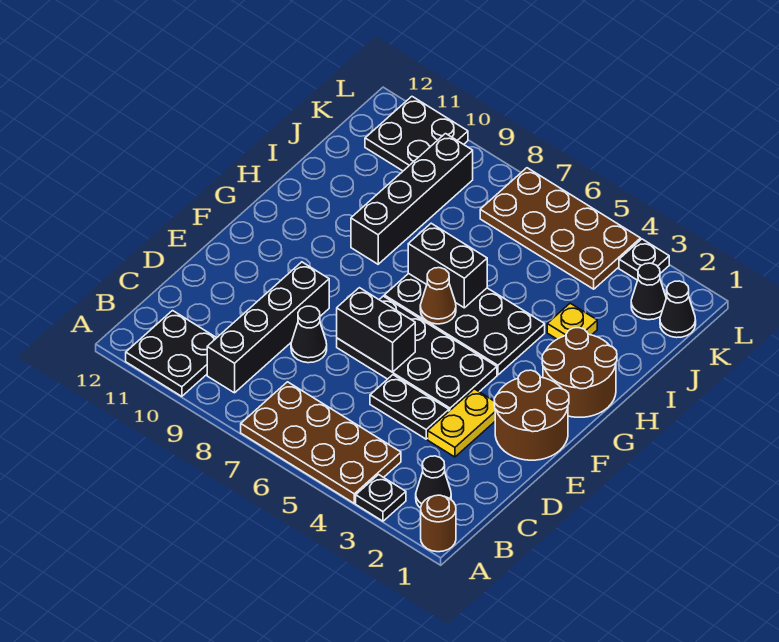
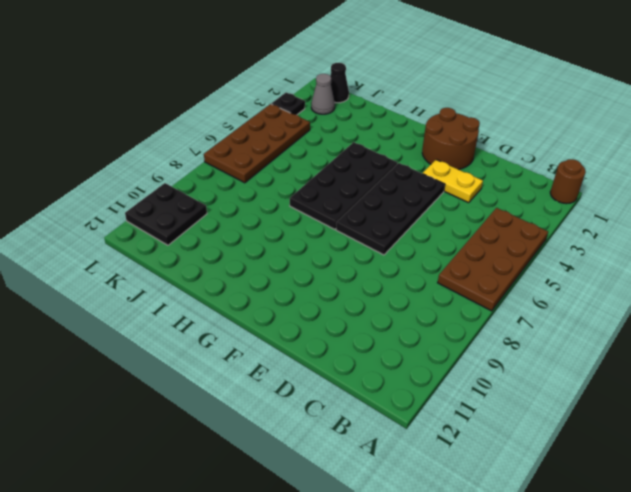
grey 1x1 cone [311,74,335,114] -> black 1x1 cone [631,263,666,320]
none -> black 1x1 plate [356,475,406,521]
none -> black 2x2 plate [126,311,216,396]
none -> black 1x1 cone [416,456,451,508]

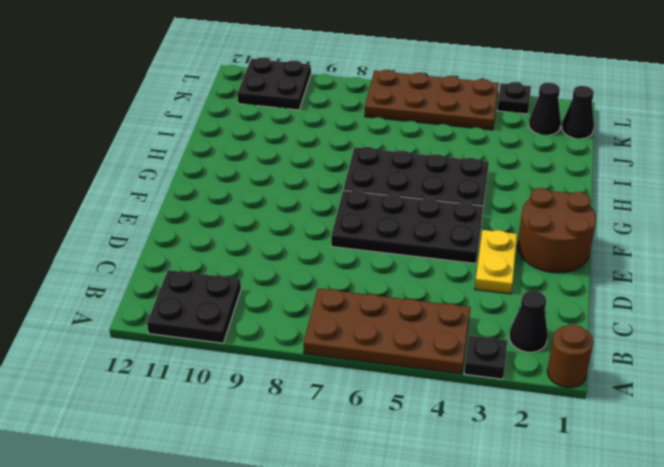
none -> black 1x4 brick [207,262,329,393]
none -> black 1x2 plate [370,375,449,439]
none -> black 1x1 cone [291,306,327,363]

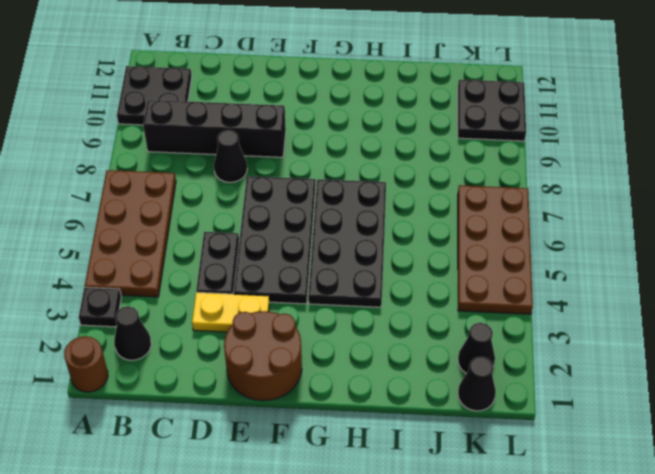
none -> brown 2x2 round brick [542,328,617,417]
none -> black 1x4 brick [351,134,473,264]
none -> yellow 1x1 plate [547,303,597,339]

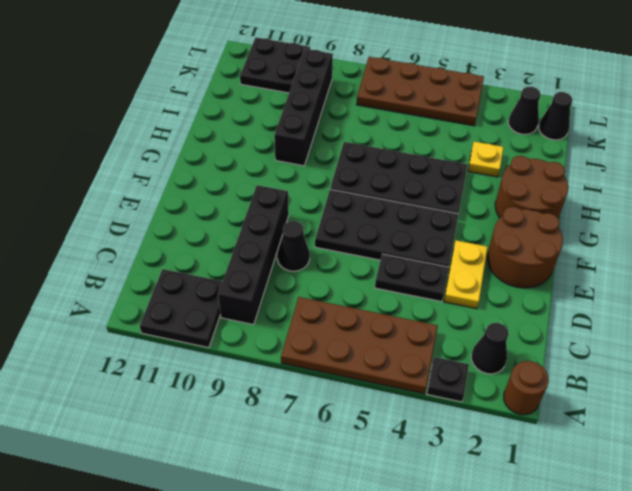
none -> black 1x1 plate [619,239,669,280]
none -> black 1x2 brick [337,288,415,372]
none -> brown 1x1 cone [420,268,456,324]

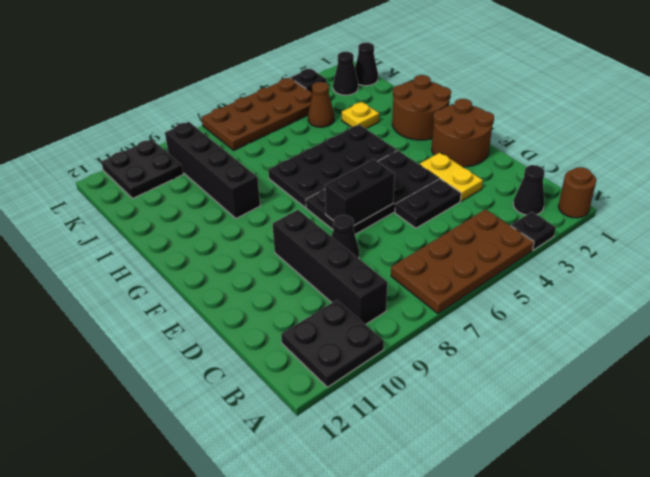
brown 1x1 cone [308,82,334,127] -> brown 1x1 cone moved to [420,268,456,324]
none -> black 1x2 brick [408,223,487,308]

